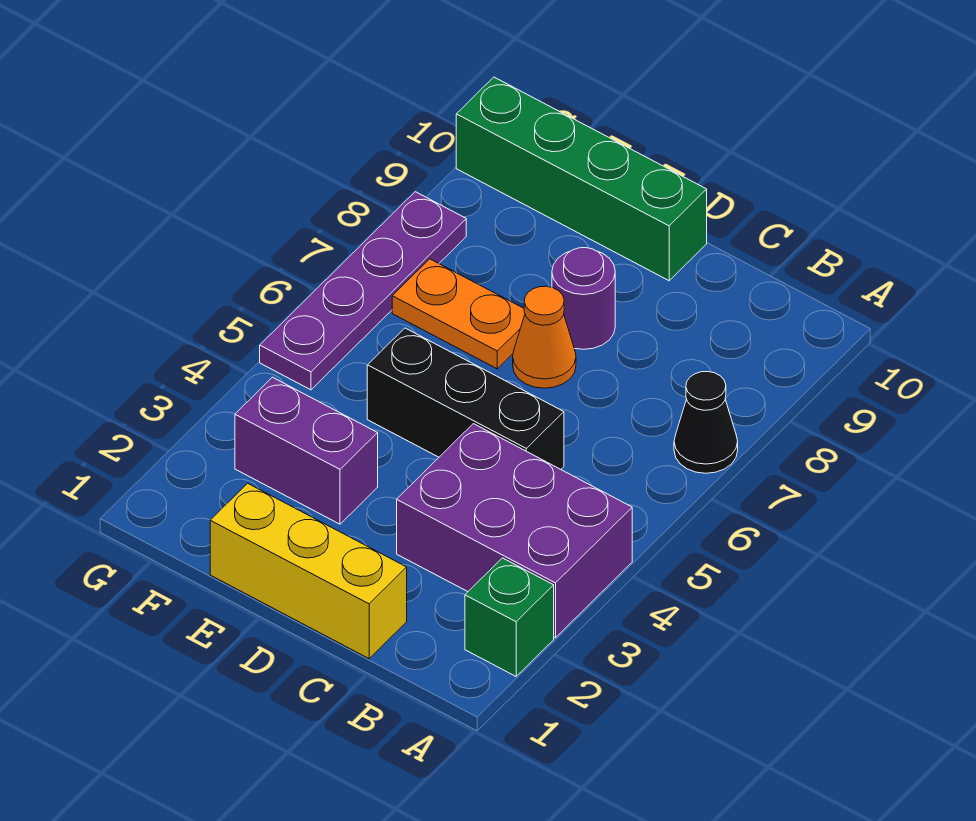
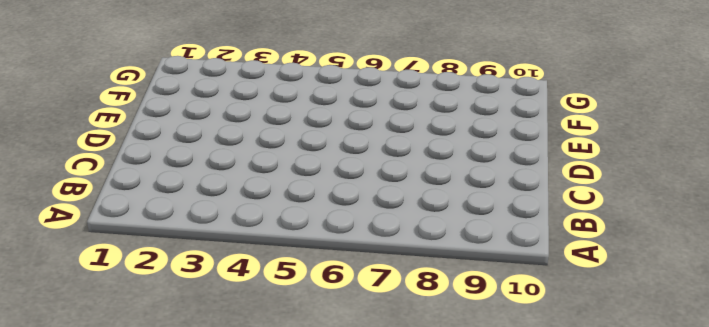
none -> green 1x1 brick [465,558,554,676]
none -> purple 2x3 brick [397,424,632,638]

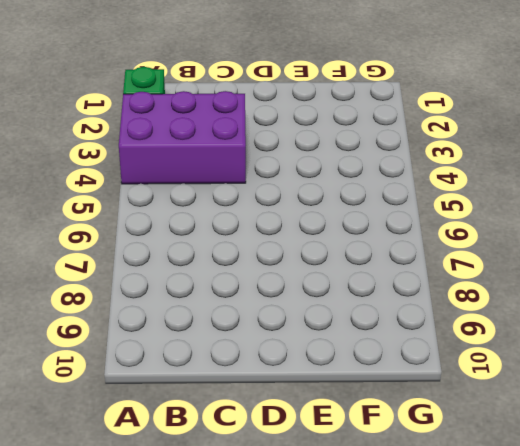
none -> black 1x1 cone [674,372,738,473]
none -> yellow 1x3 brick [210,483,407,659]

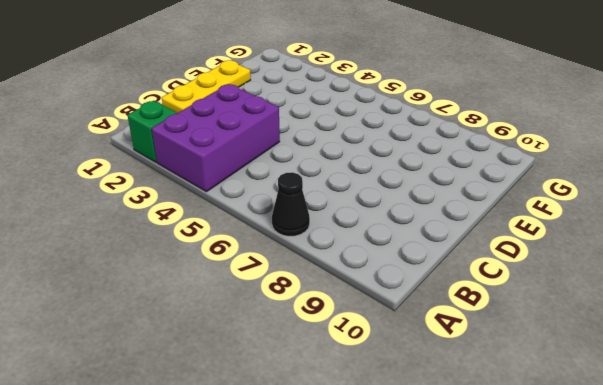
yellow 1x3 plate [162,60,251,113] -> yellow 1x3 brick [210,483,407,659]
none -> black 1x3 brick [367,328,564,469]
none -> orange 1x1 cone [513,286,576,388]

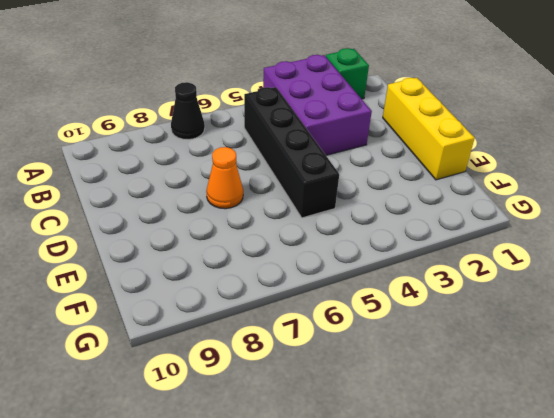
black 1x4 brick [244,87,339,218] -> black 1x3 brick [367,328,564,469]
none -> purple 1x1 round brick [552,248,615,349]
none -> green 1x4 brick [456,77,707,281]

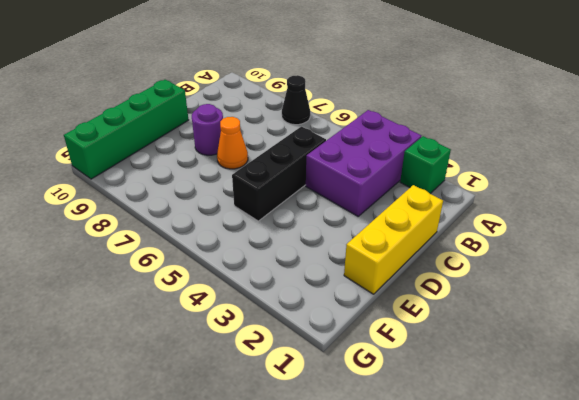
none -> purple 1x2 brick [235,377,378,524]
none -> orange 1x2 plate [392,259,525,369]

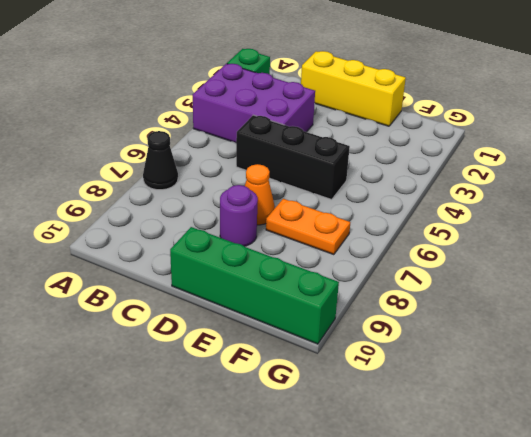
none -> purple 1x2 brick [235,377,378,524]
none -> purple 1x4 plate [260,192,466,390]

